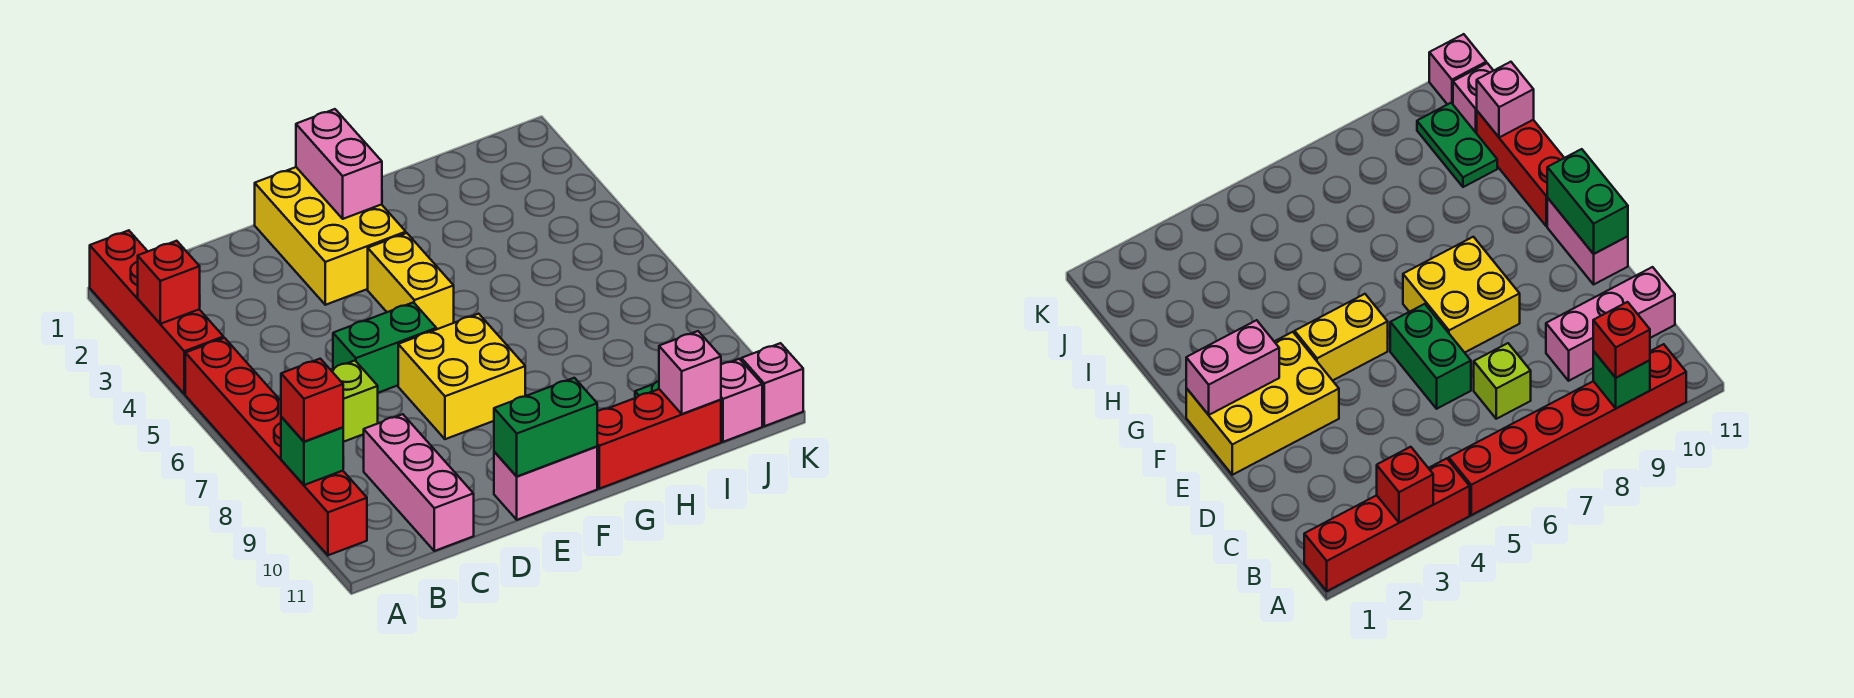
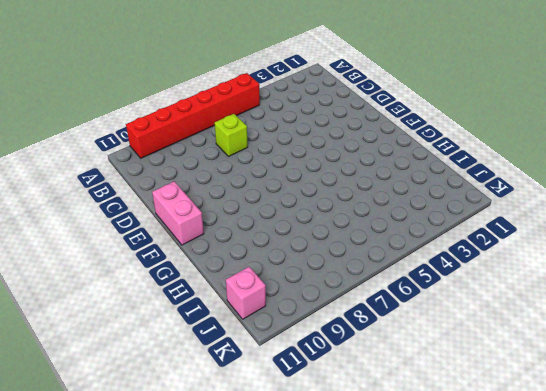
none -> red 1x4 brick [90,230,224,394]
none -> pink 1x3 brick [364,414,474,551]
none -> green 1x2 brick [333,302,436,393]

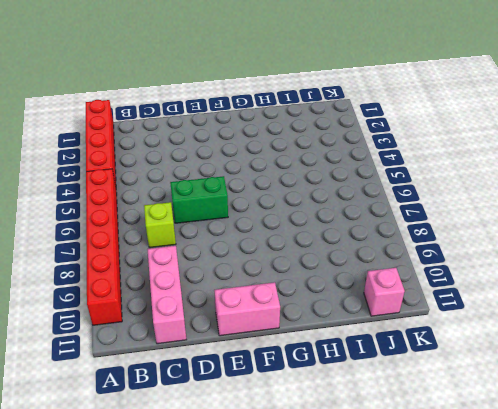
none -> yellow 2x3 brick [255,167,406,305]
none -> yellow 2x2 brick [398,314,525,439]
none -> yellow 1x2 brick [368,233,454,329]

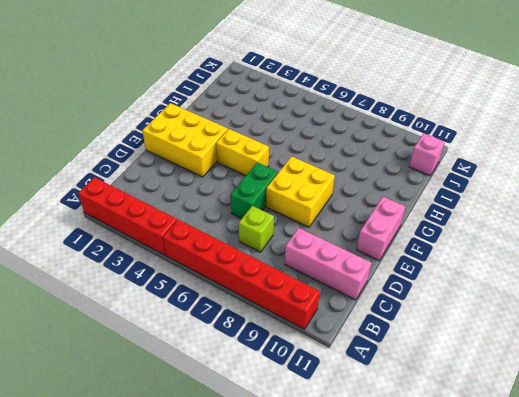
none -> red 1x3 brick [597,389,721,489]
none -> green 1x2 plate [1417,103,1497,187]
none -> pink 1x1 brick [741,343,803,426]

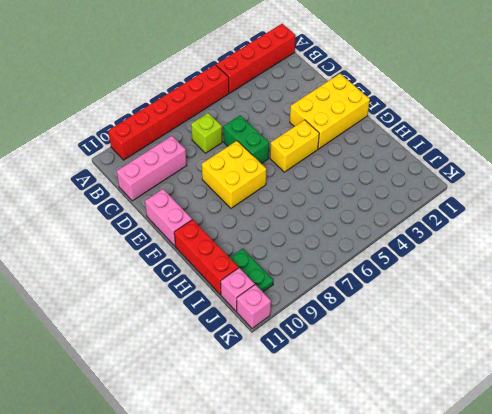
none -> red 1x1 brick [138,241,200,324]
none -> green 1x1 brick [281,417,343,485]
none -> green 1x2 brick [494,378,597,476]

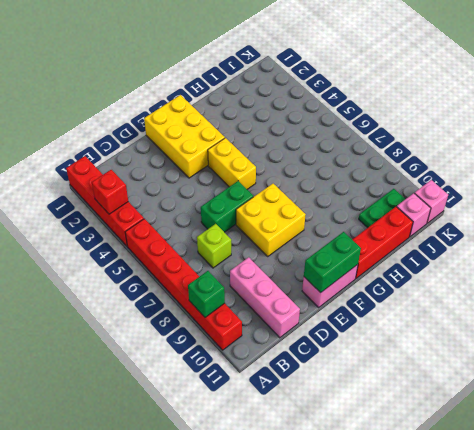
none -> pink 1x2 brick [296,109,382,219]
none -> pink 1x1 brick [659,331,721,414]
none -> red 1x1 brick [281,359,343,442]

